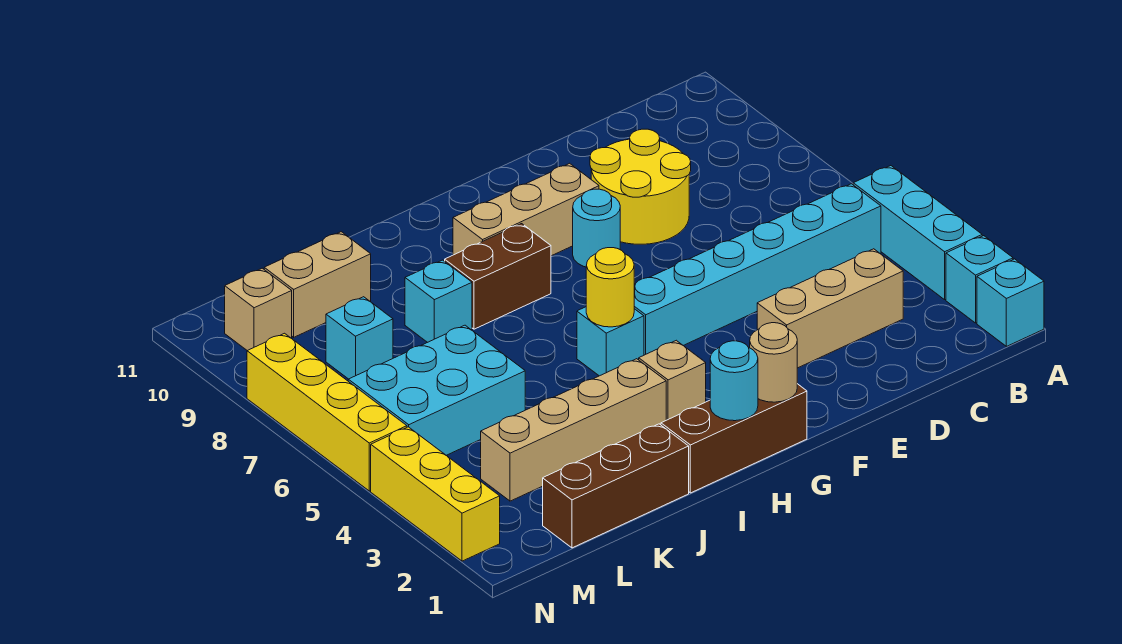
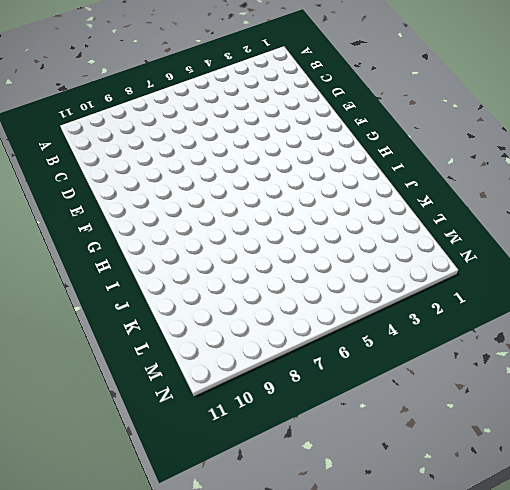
none -> cyan 1x1 brick [977,259,1044,346]
none -> cyan 1x1 brick [946,236,1013,323]
none -> cyan 1x3 brick [853,166,982,300]

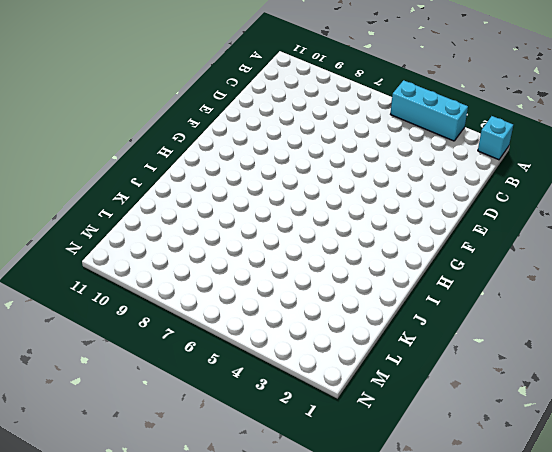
none -> cyan 1x1 brick [946,236,1013,323]
none -> cyan 1x6 brick [634,184,881,355]
none -> tan 1x3 brick [757,249,903,368]

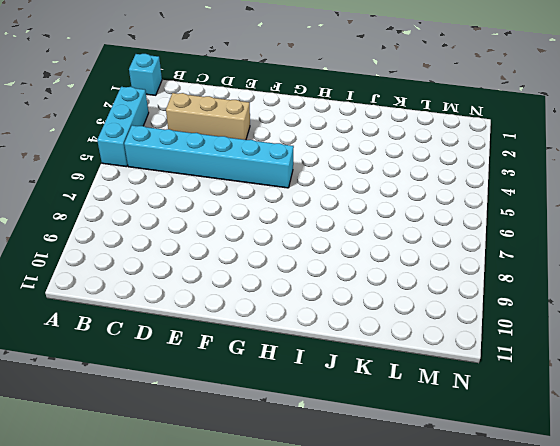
none -> cyan 1x1 brick [946,236,1013,323]
none -> yellow 2x2 round brick [590,129,691,244]
none -> cyan 1x1 round brick [573,189,620,267]

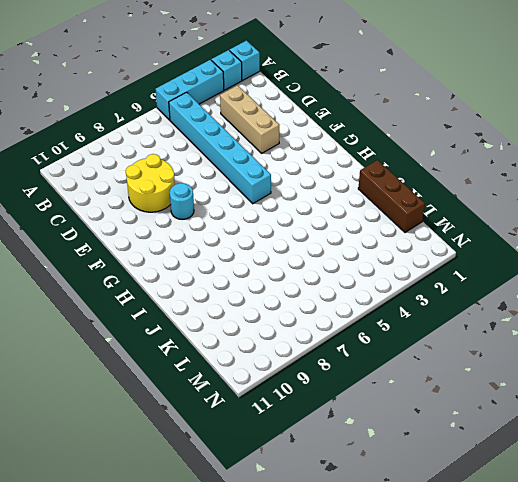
none -> tan 1x3 brick [453,163,599,256]
none -> brown 1x3 brick [661,384,807,493]
none -> tan 1x1 brick [639,340,706,420]

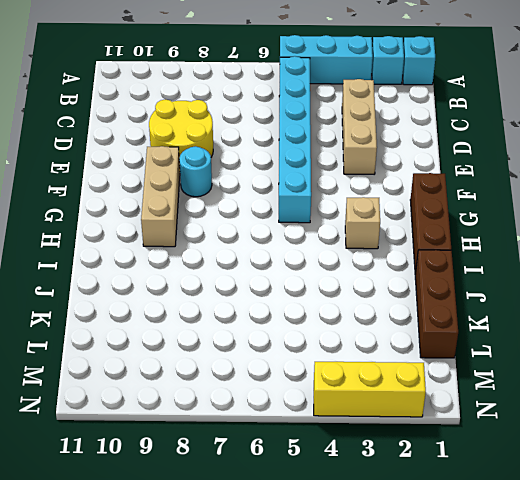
none -> cyan 1x1 brick [577,307,644,376]
none -> brown 1x2 brick [445,224,551,329]
none -> tan 1x4 brick [481,359,666,501]

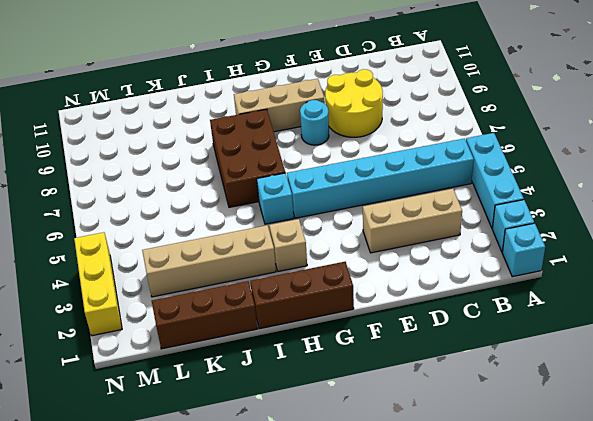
brown 2x3 brick [210,109,285,207] -> brown 1x2 brick [445,224,551,329]
none -> cyan 1x1 brick [405,260,472,342]
none -> cyan 2x3 brick [348,325,525,455]
none -> tan 1x2 brick [264,232,371,337]

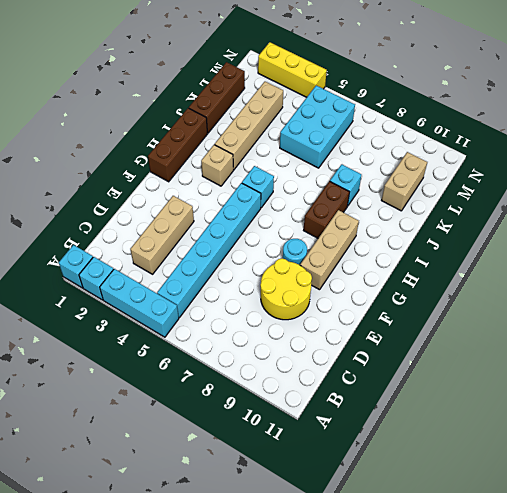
none -> cyan 1x1 brick [326,297,393,379]
none -> tan 1x1 brick [225,268,292,351]
none -> yellow 1x4 brick [247,333,407,491]

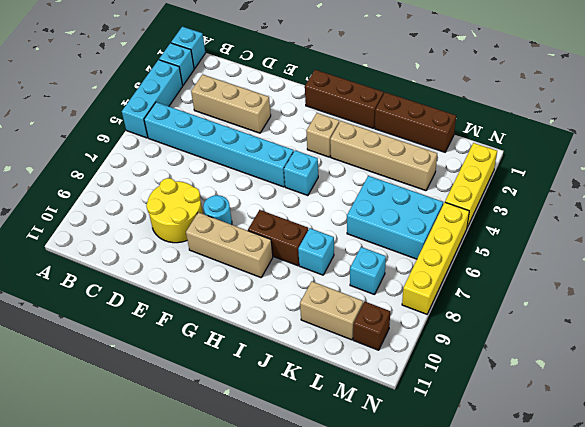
brown 1x1 brick [353,301,390,350] -> tan 1x1 brick [225,268,292,351]
none -> tan 1x1 round brick [750,323,797,402]
none -> cyan 1x1 round brick [710,341,758,421]
none -> yellow 1x1 round brick [586,248,634,327]

